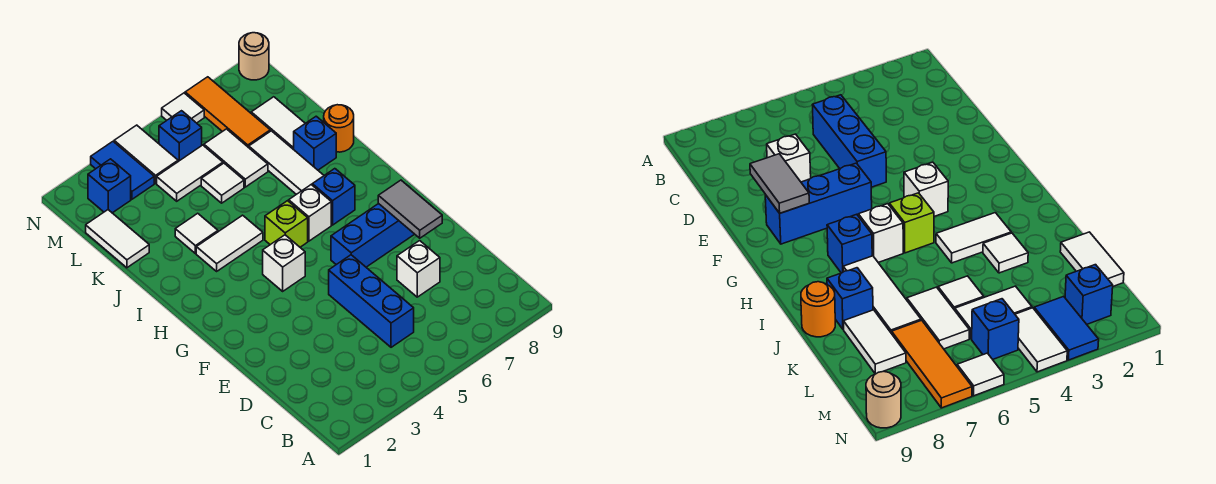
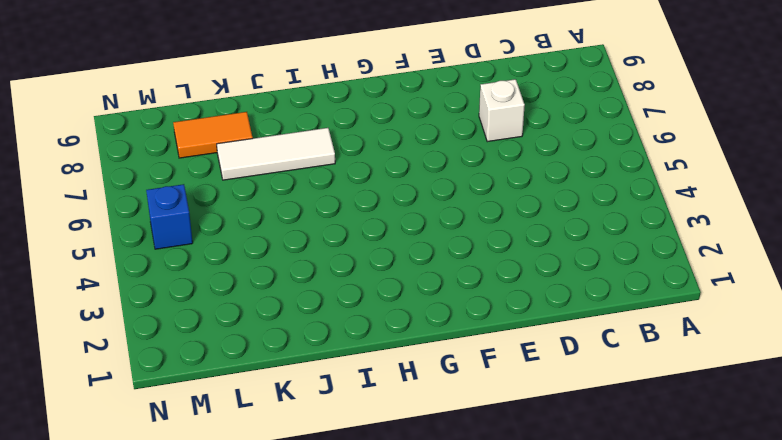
orange 1x2 tile [173,112,253,158] -> white 1x2 tile [251,97,305,150]
none -> blue 1x3 brick [329,255,414,347]
none -> blue 1x3 brick [331,204,414,267]
none -> white 1x1 brick [263,235,305,291]

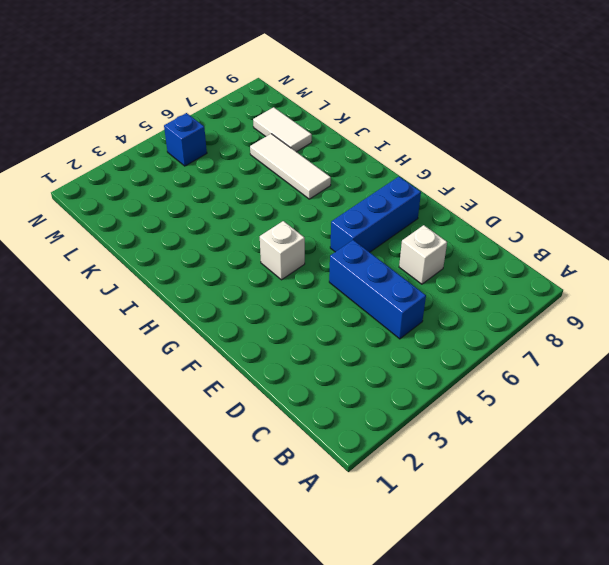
none -> lime 1x1 brick [265,201,308,247]
none -> white 1x1 brick [289,185,331,241]
none -> blue 1x1 brick [312,169,355,225]

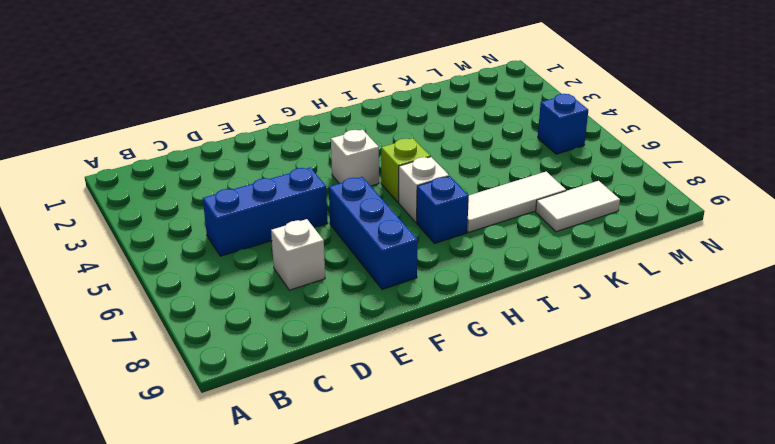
none -> white 1x2 tile [196,215,263,271]
none -> white 1x1 tile [175,213,218,253]
none -> blue 1x1 brick [294,116,336,170]

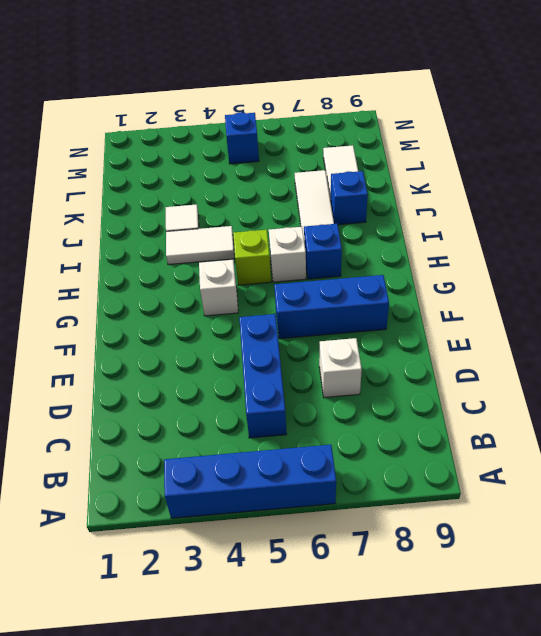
blue 1x4 brick [164,445,336,518] -> none
none -> orange 1x1 round brick [324,105,354,152]
none -> white 1x2 tile [86,210,149,268]
none -> white 1x1 tile [201,163,244,203]

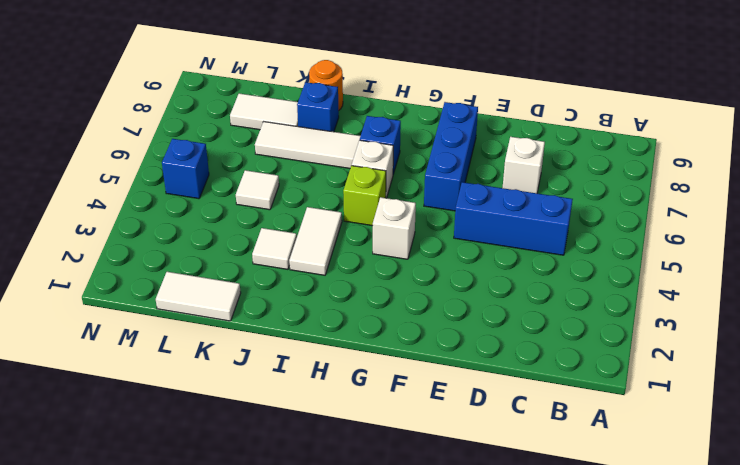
none -> white 1x2 tile [204,129,268,187]
none -> white 1x2 tile [157,145,223,201]
none -> orange 1x3 tile [185,77,270,148]

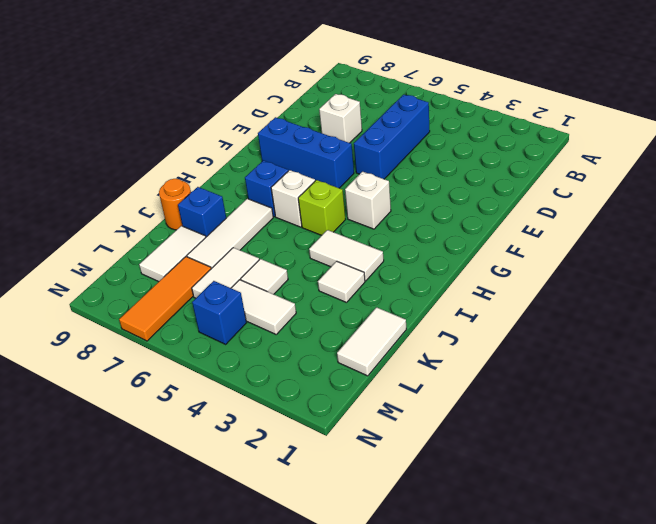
none -> blue 1x1 brick [88,159,131,213]
none -> blue 1x2 tile [91,142,154,199]
none -> white 1x2 tile [114,125,178,183]

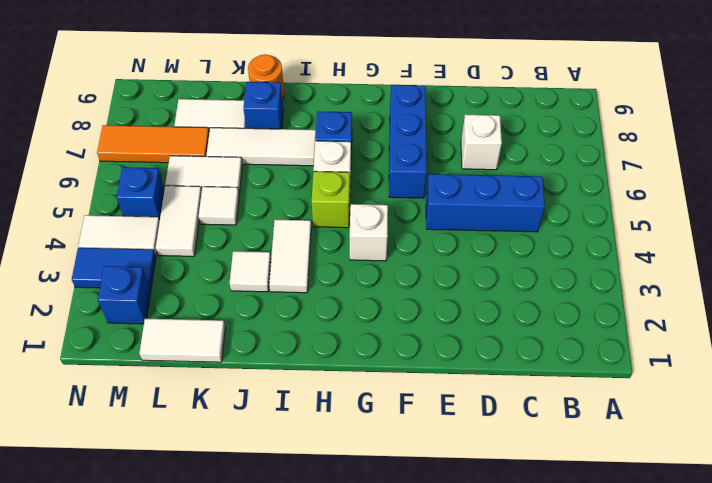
none -> white 1x1 tile [162,93,204,123]
none -> tan 1x1 round brick [239,33,269,80]
none -> grey 1x2 tile [378,180,442,238]

